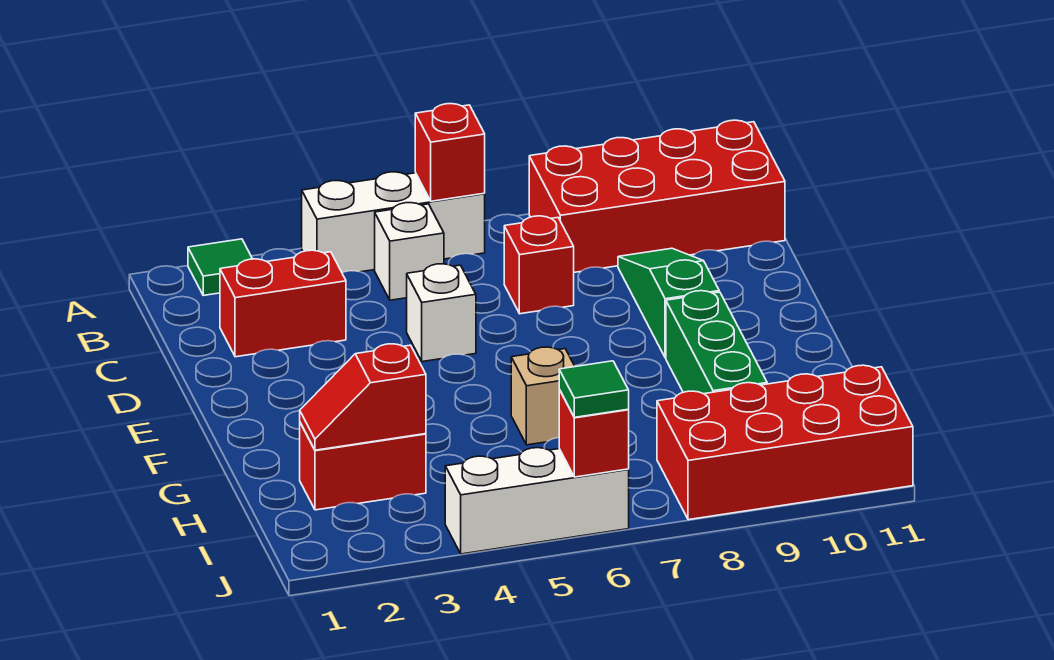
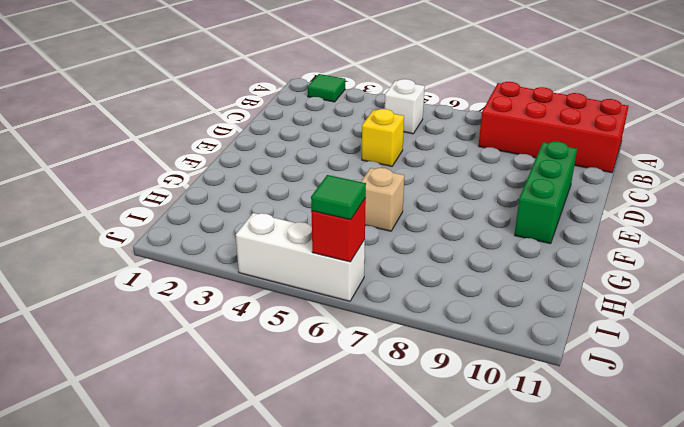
yellow 1x1 brick [362,109,404,166] -> white 1x1 brick [407,264,476,362]
green 1x3 brick [515,141,577,244] -> green 1x3 brick moved to [666,291,767,394]
none -> white 1x3 brick [302,172,485,273]
none -> red 1x2 brick [220,250,346,357]
none -> red 1x1 brick [504,216,574,314]

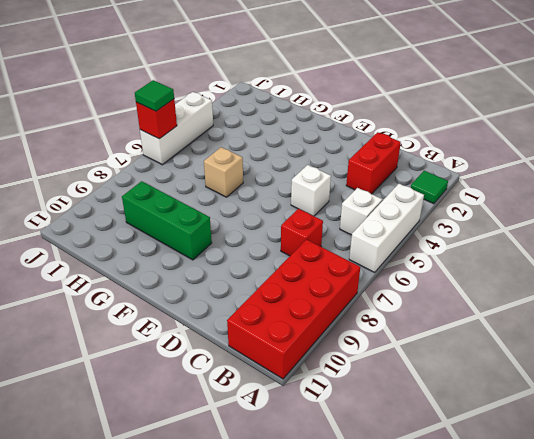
none -> green 1x3 slope [618,248,719,358]
none -> red 1x2 brick [300,423,426,510]
none -> red 2x4 brick [657,365,913,520]

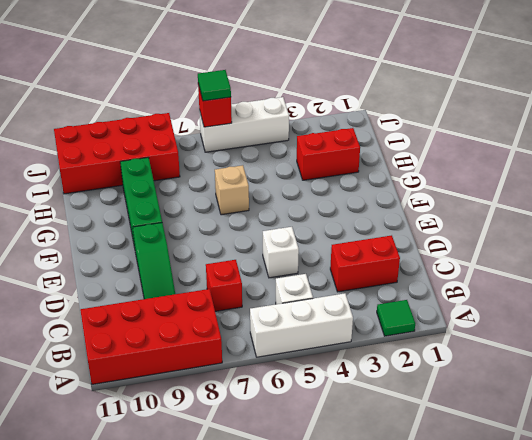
none -> red 1x1 brick [415,104,485,201]
none -> red 1x2 slope [300,344,426,450]

